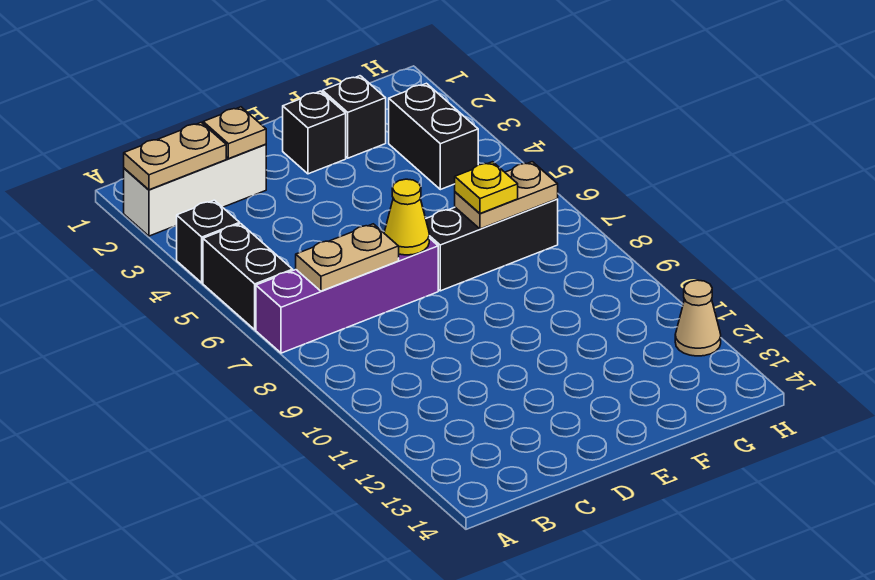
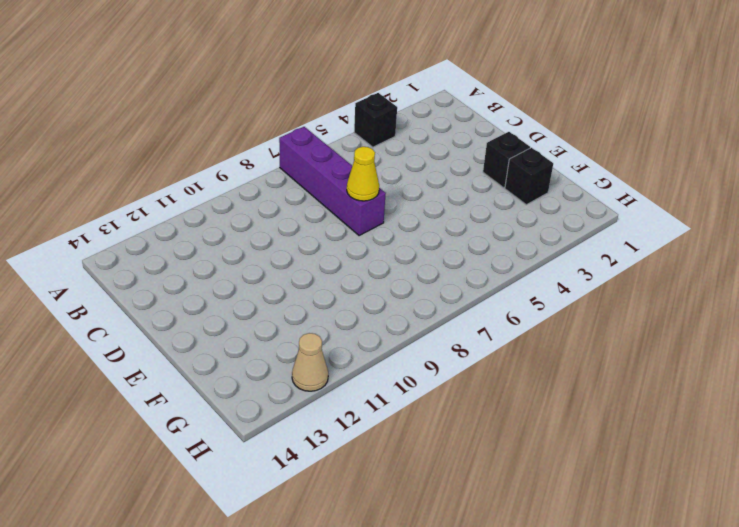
none -> white 1x3 brick [124,144,266,236]
none -> black 1x2 brick [203,224,293,330]
none -> black 1x3 brick [426,199,558,291]

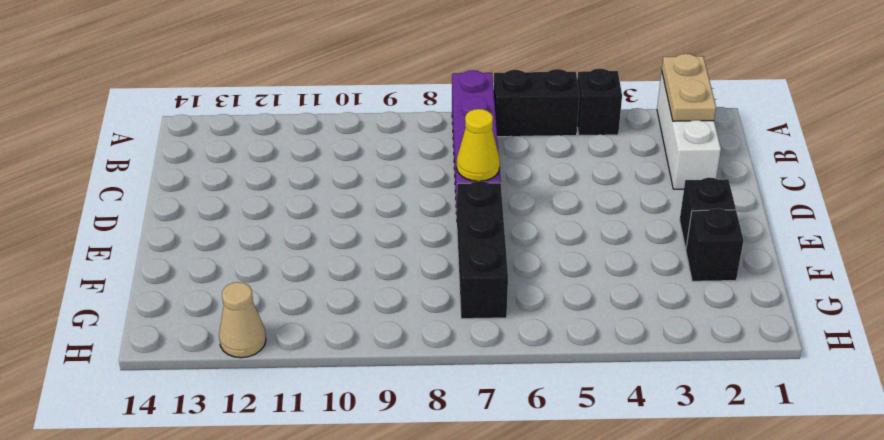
none -> black 1x2 brick [389,83,478,190]
none -> tan 1x2 plate [296,224,399,291]
none -> tan 1x1 plate [203,107,266,159]

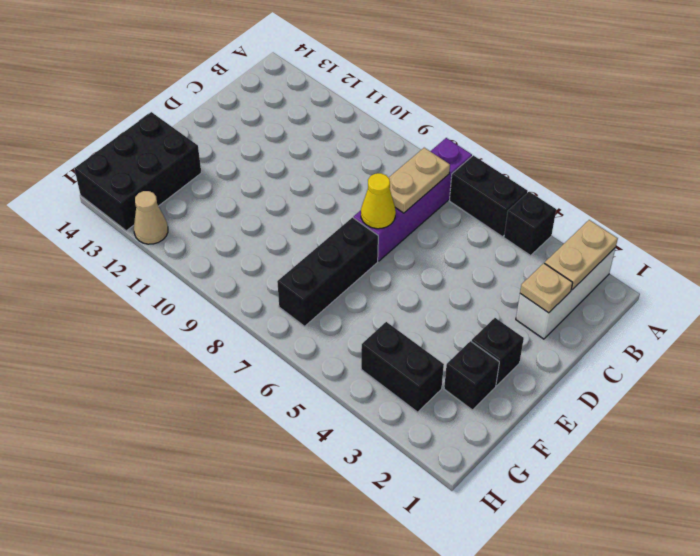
black 2x3 brick [74,112,201,231] -> none
none -> tan 1x2 plate [455,162,558,229]
none -> yellow 1x1 plate [455,162,518,213]

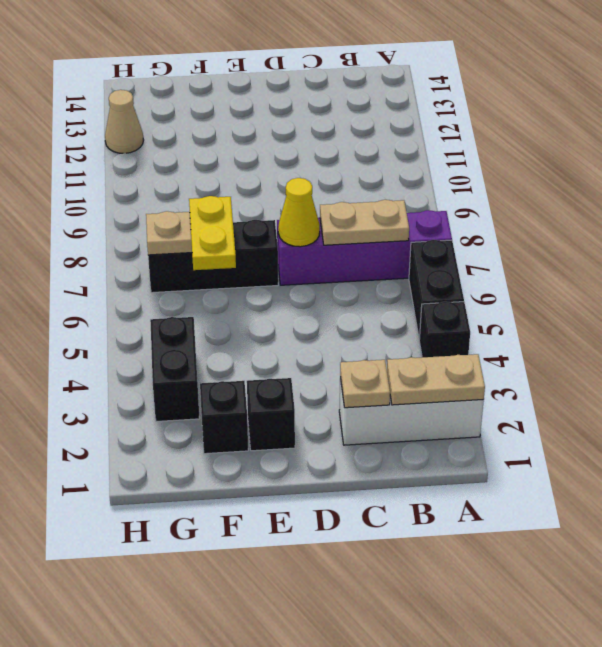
yellow 1x2 plate [189,196,236,270] -> yellow 1x1 plate [455,162,518,213]

